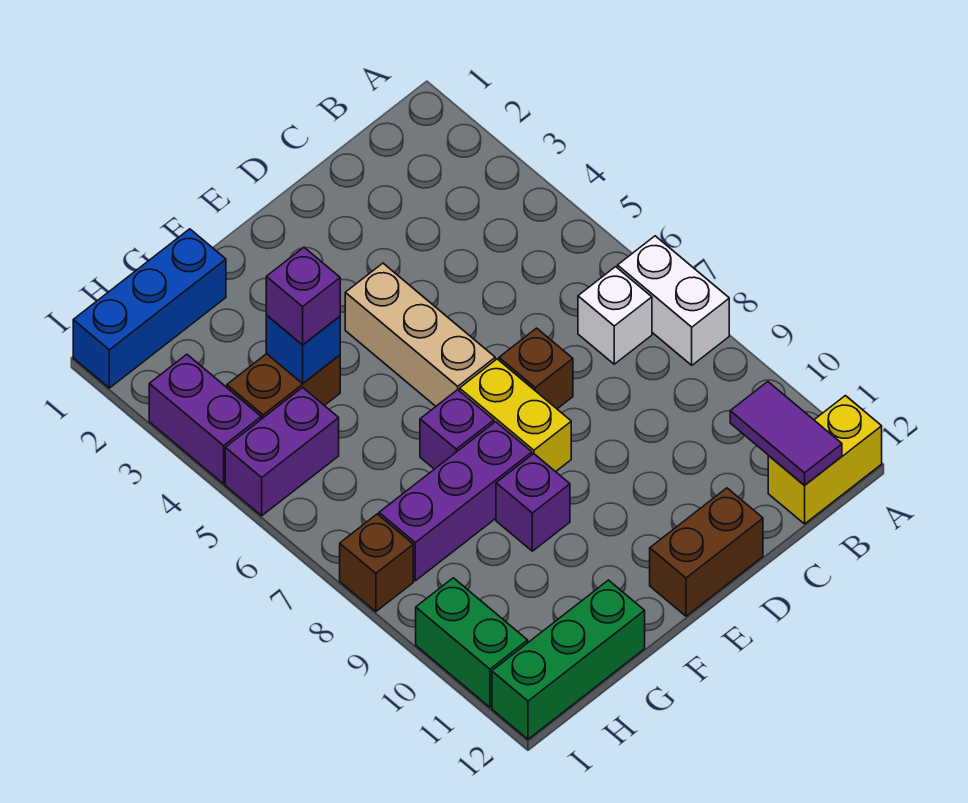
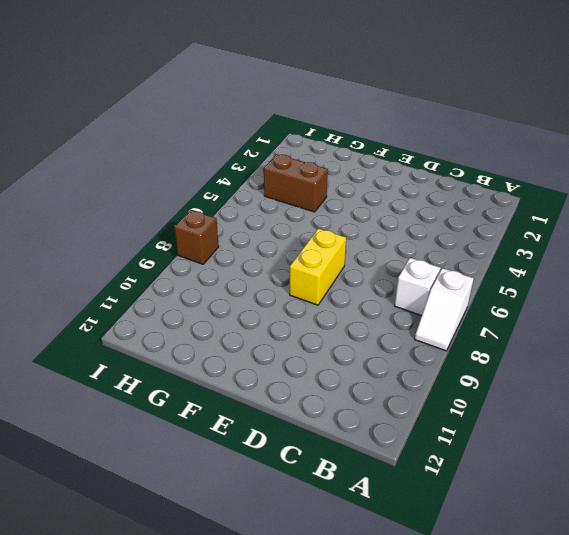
white 1x2 slope [415,268,474,351] -> white 1x2 brick [618,236,729,365]
none -> yellow 1x2 brick [768,396,882,524]
none -> brown 1x1 brick [499,328,573,409]
none -> brown 1x2 brick [650,488,763,616]

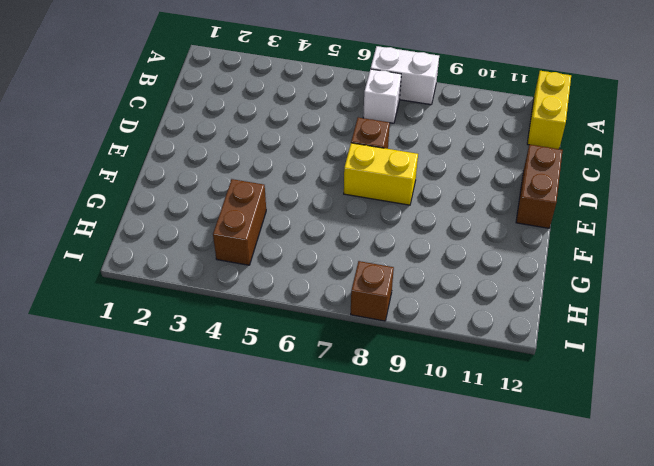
none -> tan 1x3 brick [345,263,495,406]
none -> purple 1x1 brick [420,390,494,469]
none -> purple 1x3 brick [379,422,532,581]

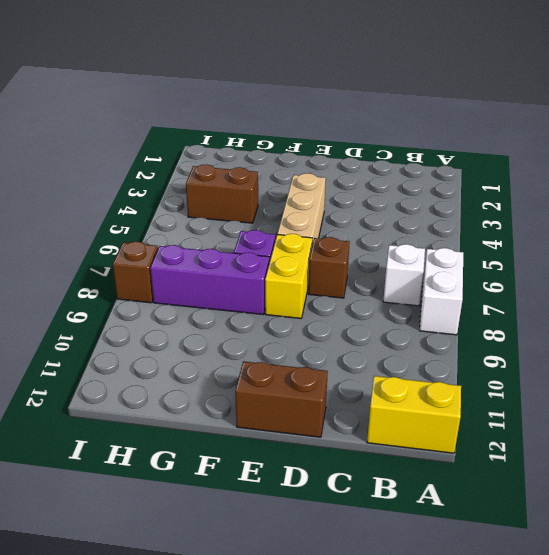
none -> purple 1x1 brick [496,454,570,551]
none -> blue 1x3 brick [73,229,226,388]
none -> green 1x3 brick [492,580,645,739]

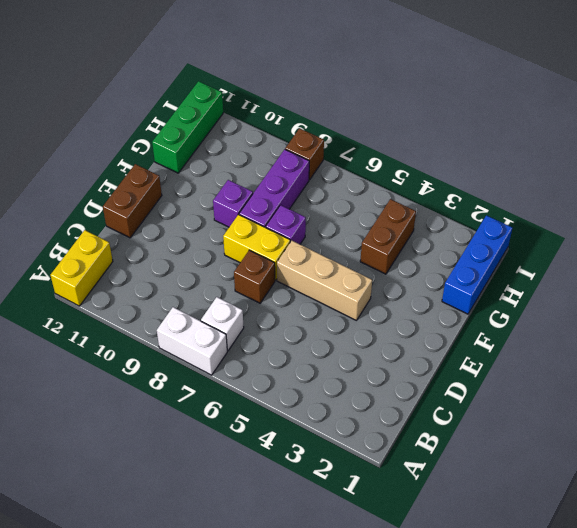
none -> purple 1x2 brick [225,387,339,516]
none -> purple 1x2 brick [149,354,261,484]
none -> green 1x2 brick [416,578,528,707]

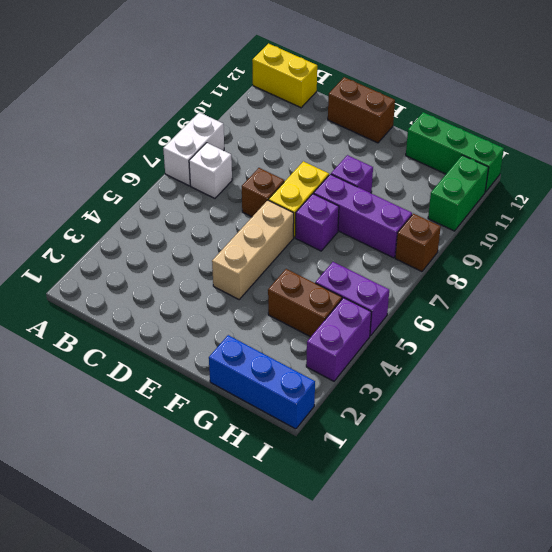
none -> purple 1x2 tile [730,382,842,485]
none -> blue 1x1 brick [266,315,340,383]
none -> purple 1x1 brick [266,247,340,345]

